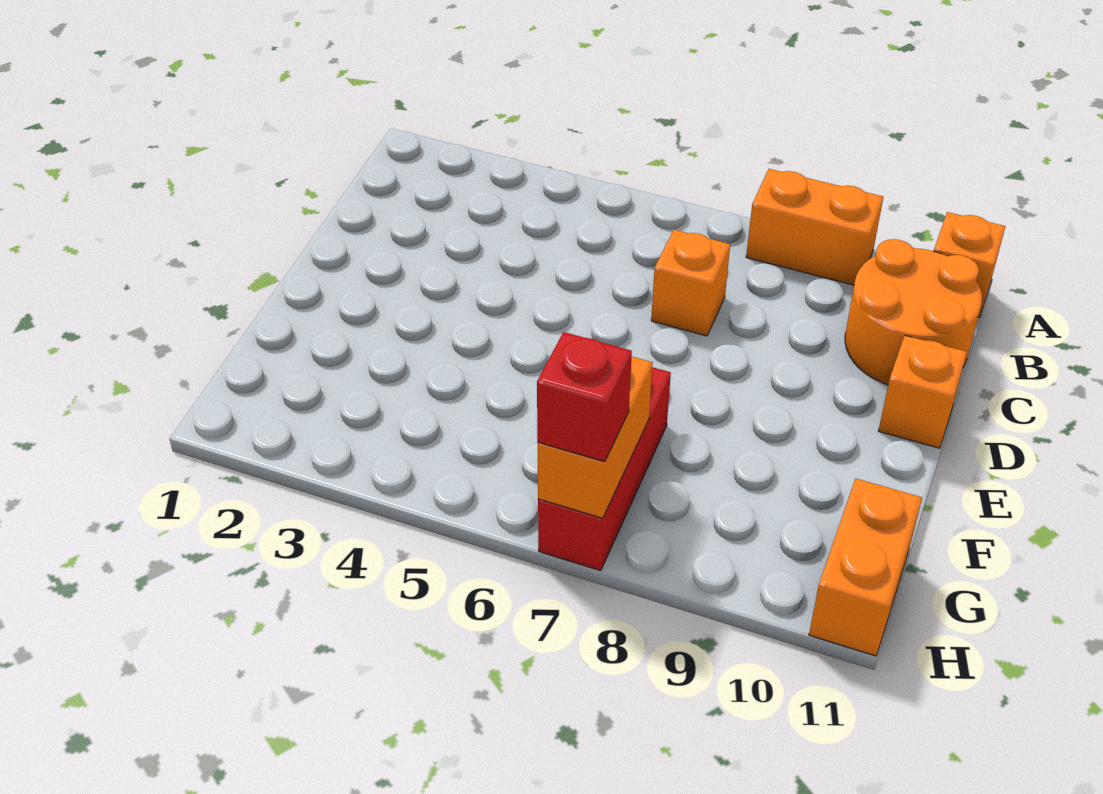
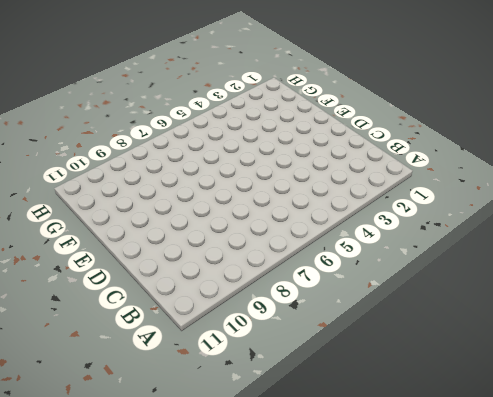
none -> orange 1x2 brick [746,169,883,285]
none -> orange 1x1 brick [934,212,1005,317]

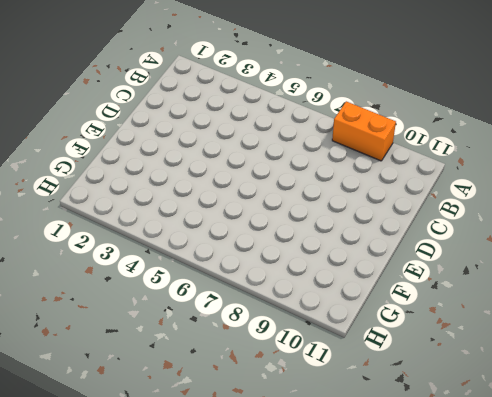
none -> orange 1x1 brick [934,212,1005,317]
none -> orange 2x2 round brick [845,239,982,385]

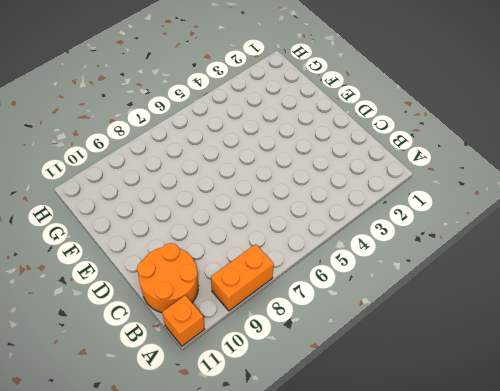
none -> orange 1x1 brick [651,230,730,336]
none -> orange 1x1 brick [878,336,967,448]

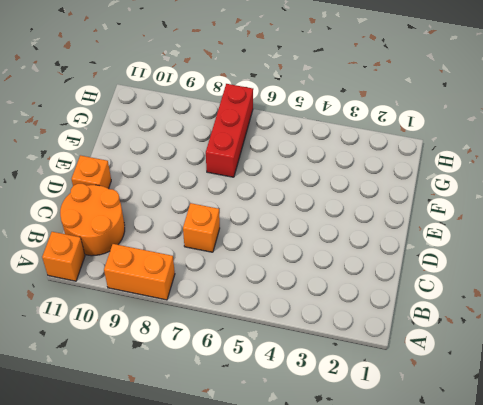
none -> orange 1x2 brick [809,478,922,656]
none -> orange 1x2 brick [538,357,653,518]

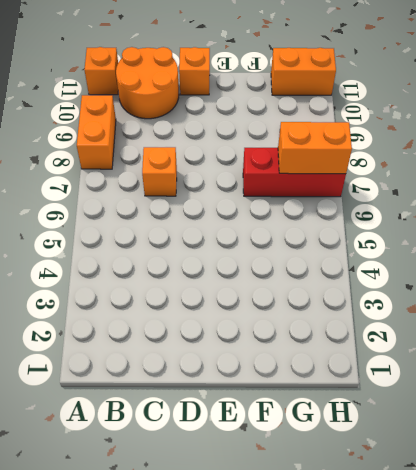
none -> red 1x1 brick [537,332,632,462]

